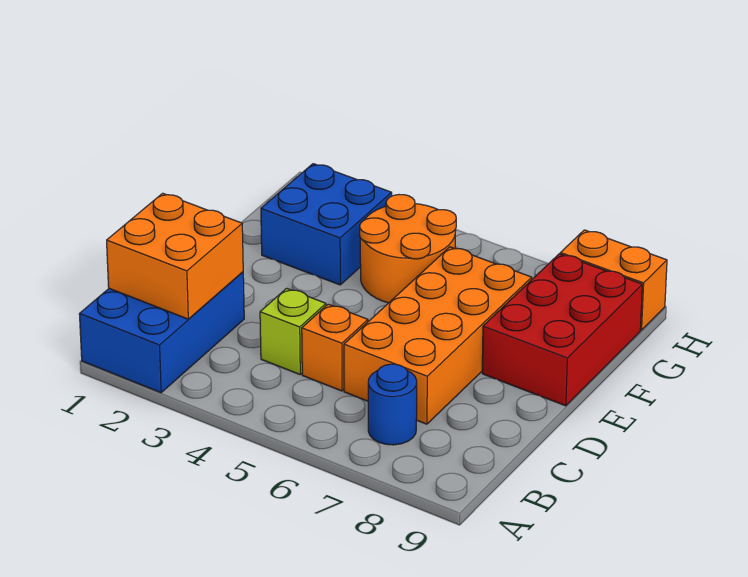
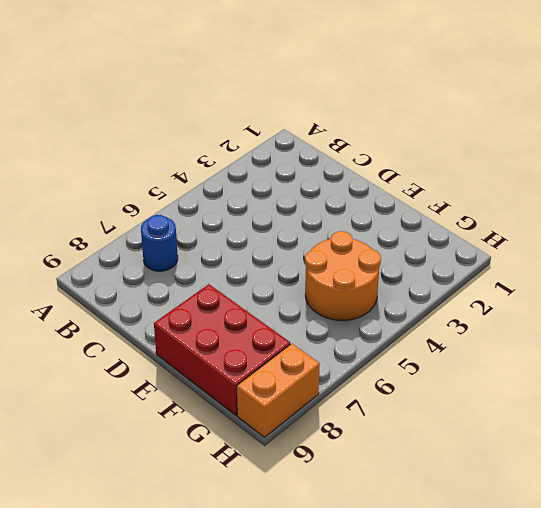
none -> blue 2x3 brick [80,272,244,393]
none -> lime 1x1 brick [260,288,326,374]

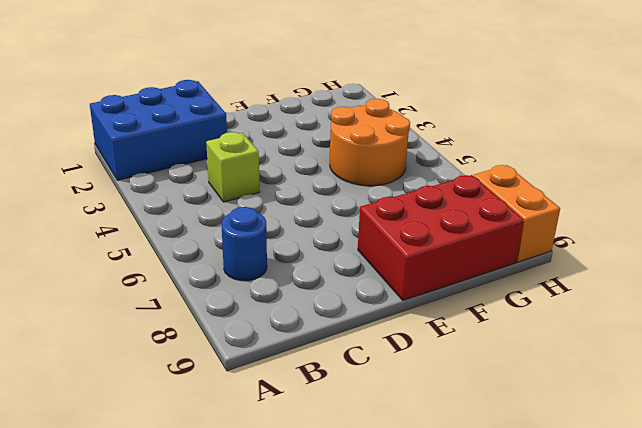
none -> orange 1x1 brick [302,304,368,391]
none -> orange 2x4 brick [344,247,532,424]

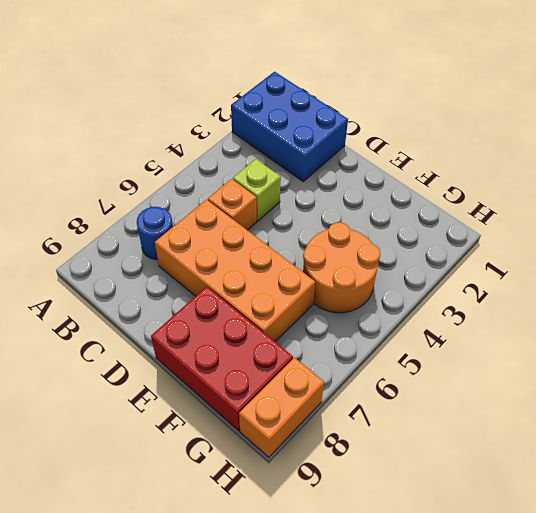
none -> blue 2x2 brick [261,164,392,285]
none -> orange 2x2 brick [107,193,243,319]

